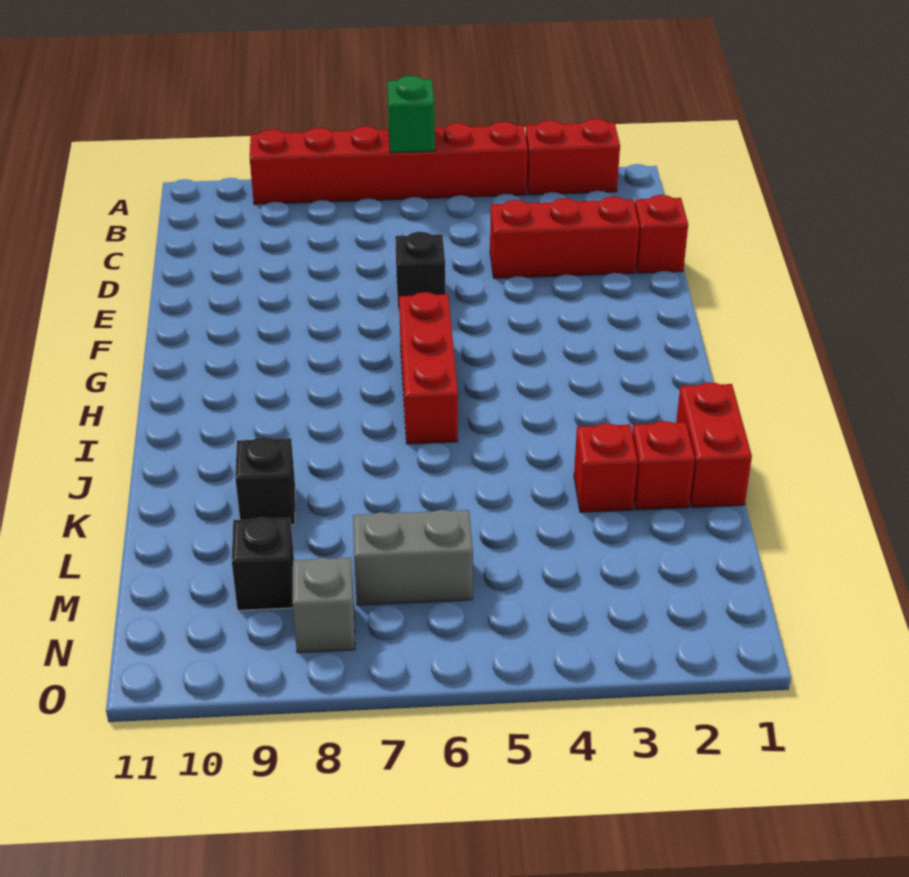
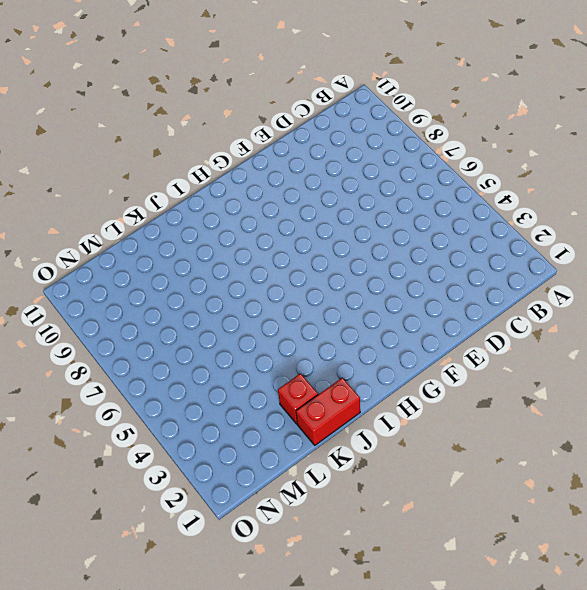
none -> red 1x2 brick [526,119,620,195]
none -> red 1x6 brick [250,122,528,204]
none -> red 1x1 brick [635,195,688,273]

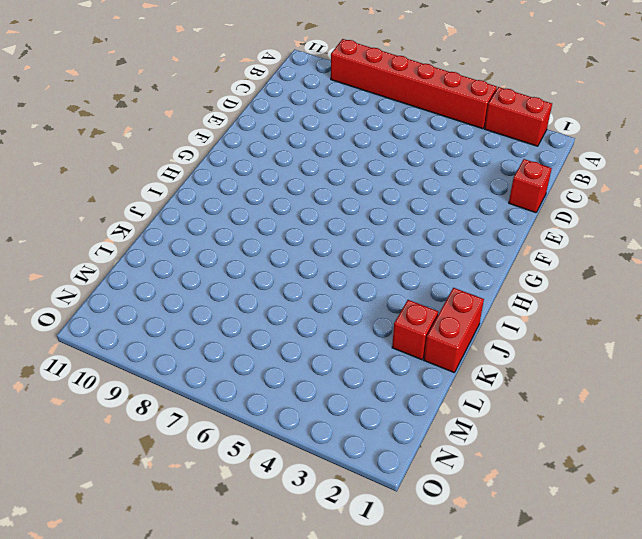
none -> red 1x3 brick [490,196,639,278]
none -> black 1x1 brick [395,232,445,312]
none -> red 1x3 brick [399,292,458,444]

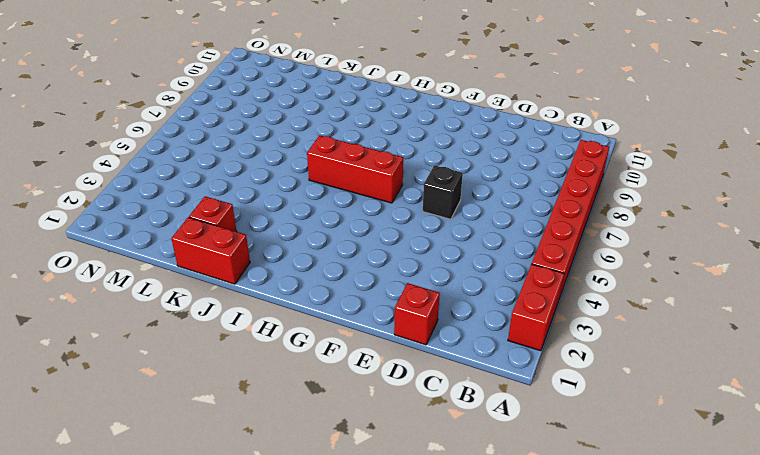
none -> red 1x3 brick [490,196,639,278]
none -> red 1x1 brick [574,423,638,512]
none -> black 1x1 brick [235,437,295,525]

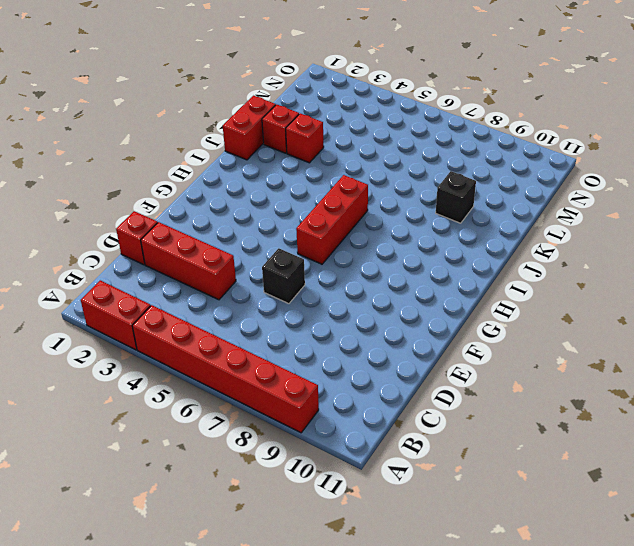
none -> grey 1x2 brick [353,510,473,605]
none -> black 1x1 brick [232,517,294,610]
none -> grey 1x1 brick [293,558,355,653]

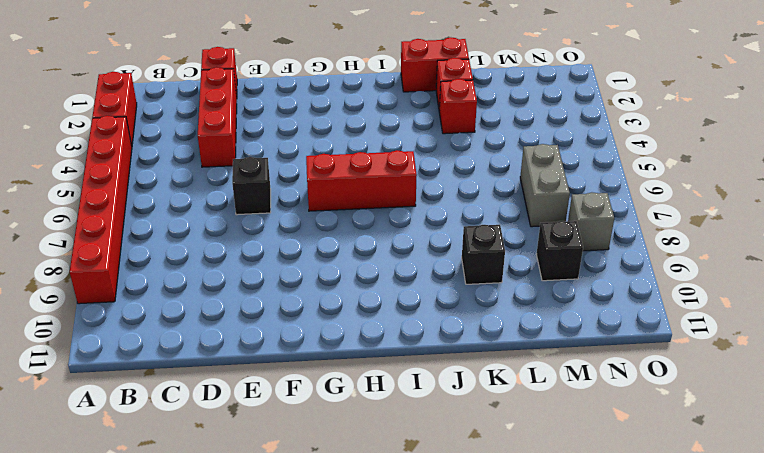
none -> green 1x1 brick [387,76,435,153]

